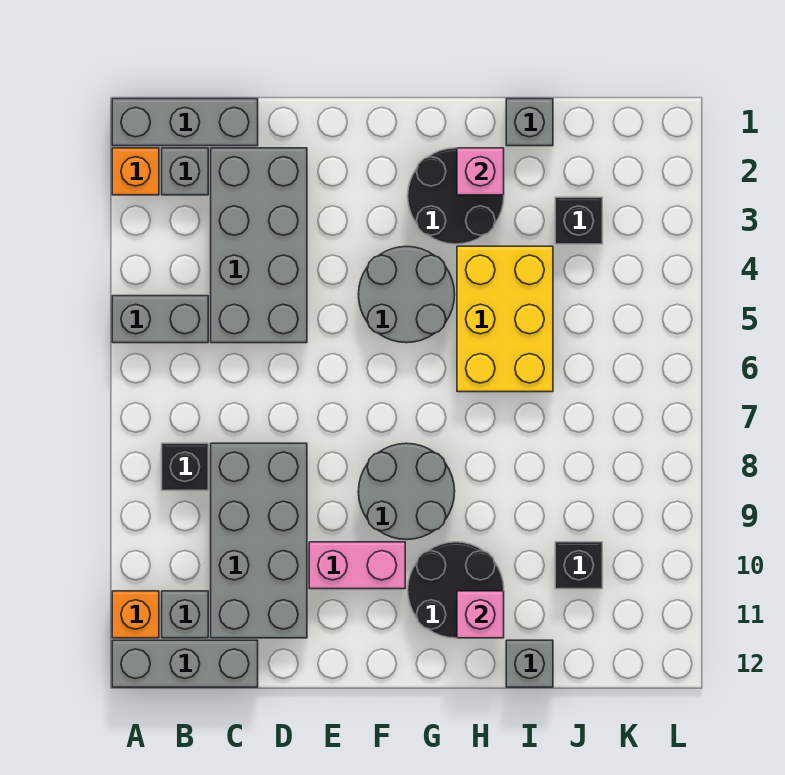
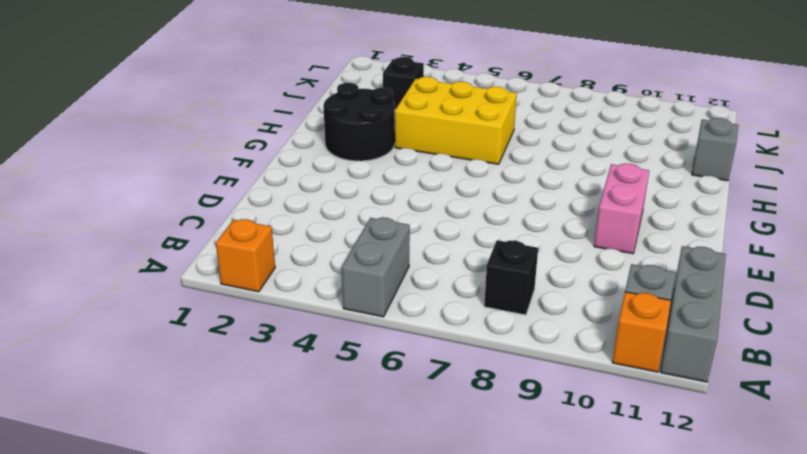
none -> grey 1x3 brick [112,99,258,146]
none -> grey 1x1 brick [162,148,208,195]
none -> grey 2x4 brick [211,148,307,343]

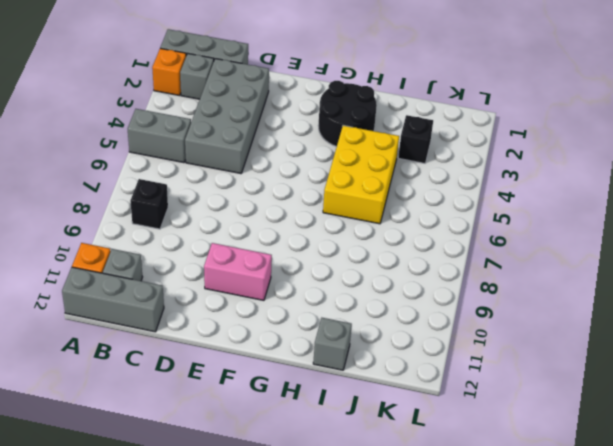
none -> grey 2x4 brick [211,443,307,638]
none -> grey 2x2 round brick [358,246,455,343]
none -> grey 2x2 round brick [358,443,455,540]

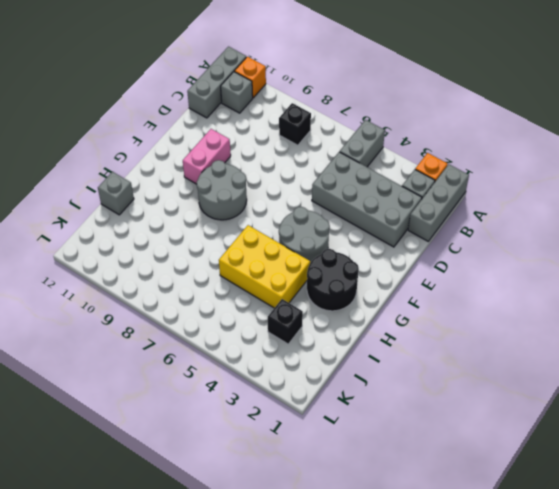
none -> grey 2x4 brick [211,443,307,638]
none -> black 2x2 round brick [408,542,504,638]
none -> grey 1x1 brick [506,99,553,146]

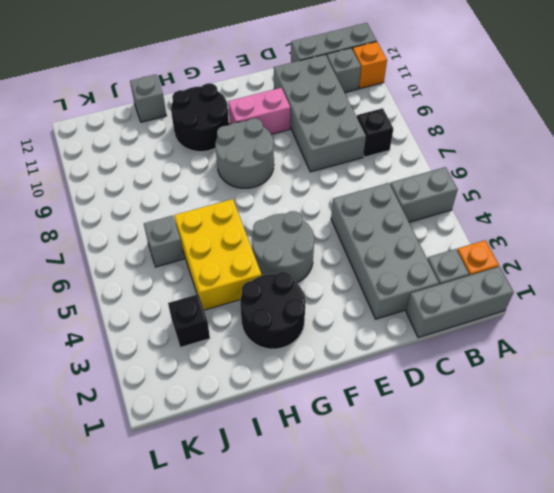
grey 1x1 brick [144,216,184,267] -> grey 1x1 brick moved to [506,99,553,146]
none -> black 1x1 brick [555,542,602,589]
none -> pink 1x1 brick [457,148,504,195]
none -> pink 1x1 brick [457,591,504,638]

